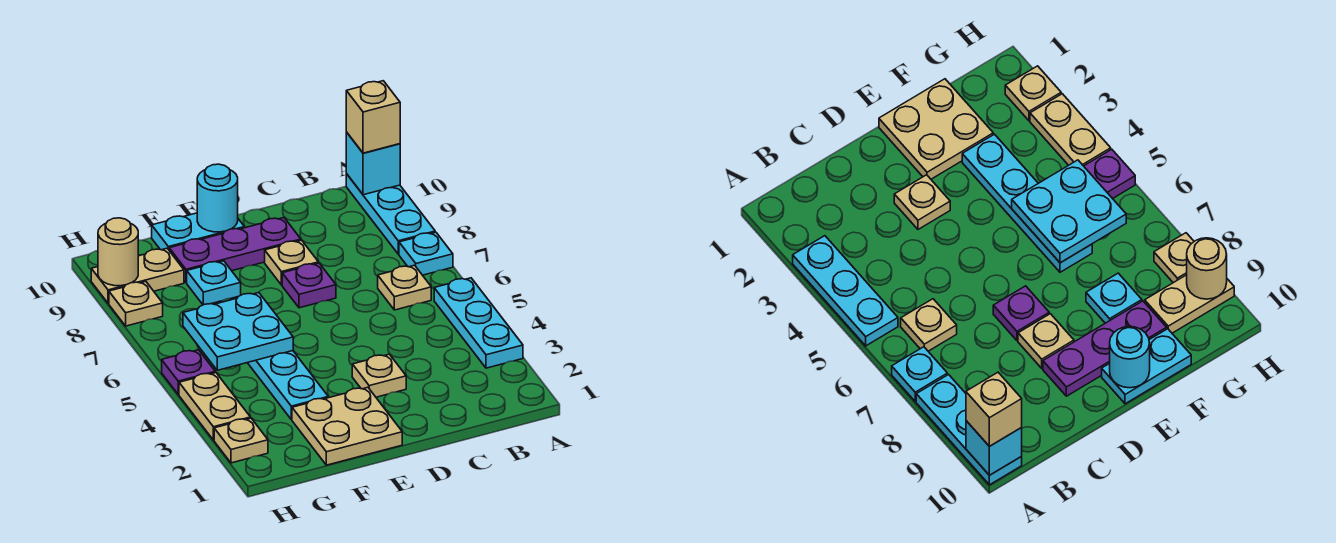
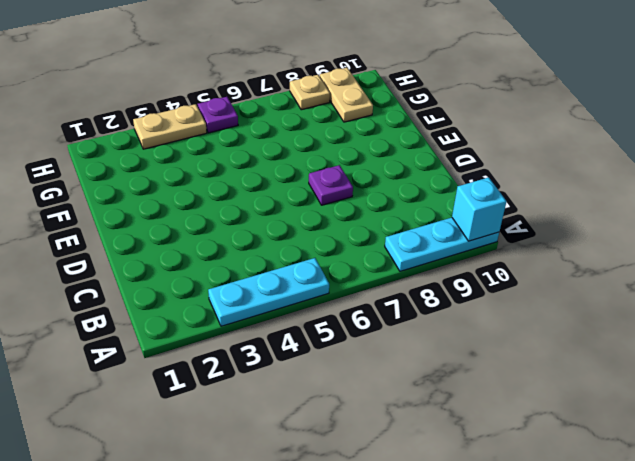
none -> cyan 1x1 plate [399,232,453,275]
none -> tan 1x1 plate [378,265,431,310]
none -> tan 1x1 plate [352,354,406,397]

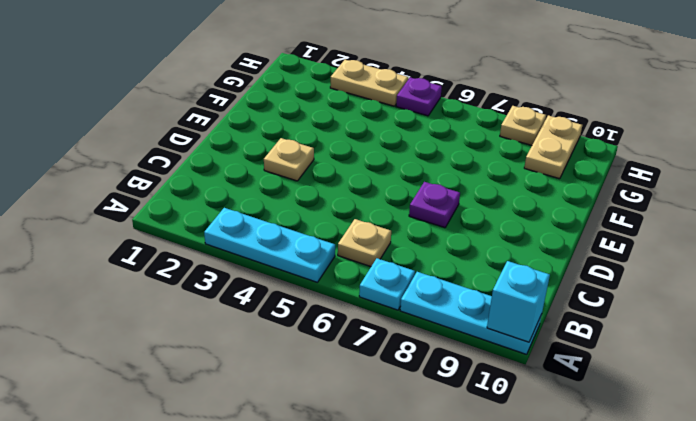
none -> tan 1x1 plate [265,240,318,285]
none -> purple 1x3 plate [169,218,301,283]
none -> tan 2x2 plate [292,387,402,465]

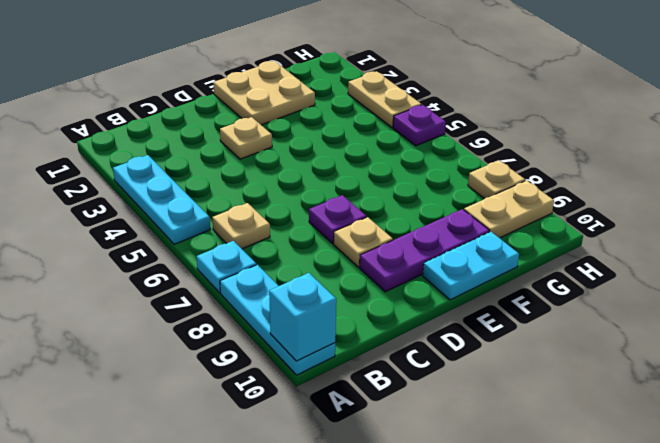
none -> cyan 1x4 plate [248,351,328,420]
none -> cyan 1x1 plate [187,261,241,305]
none -> tan 1x1 plate [214,418,268,463]

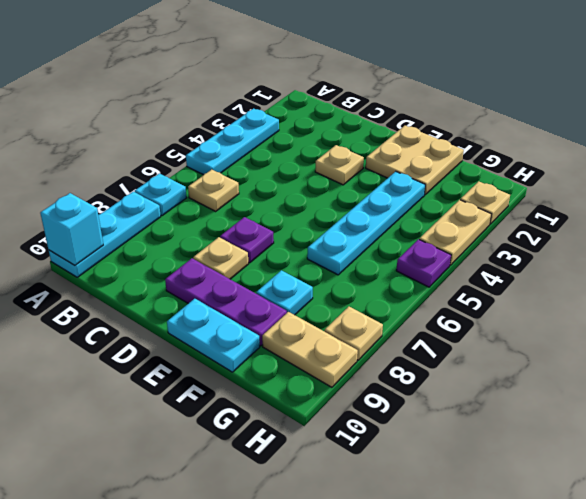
none -> cyan 1x1 round brick [197,164,238,232]
none -> cyan 2x2 plate [183,293,293,370]
none -> tan 1x1 round brick [98,218,138,286]

